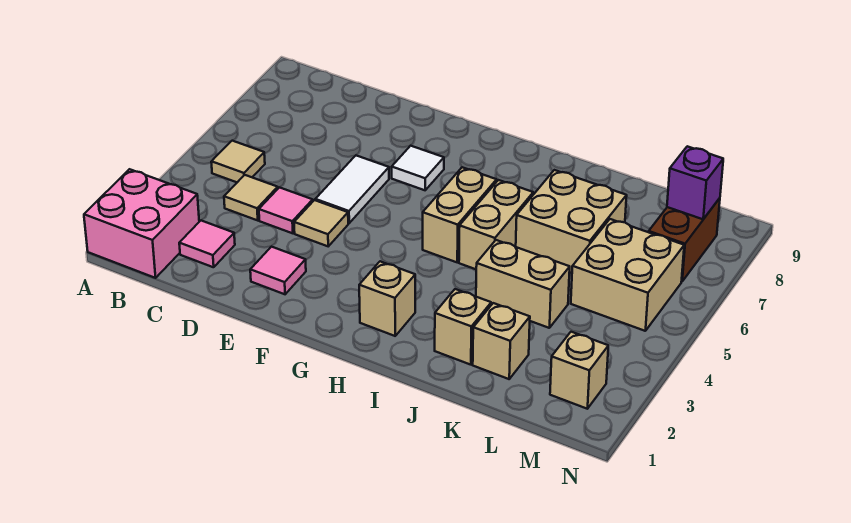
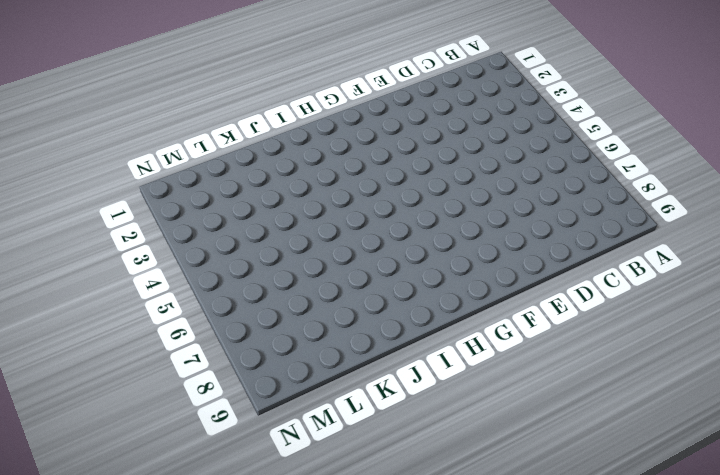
none -> pink 2x2 brick [84,169,199,278]
none -> tan 1x1 tile [211,141,265,182]
none -> pink 1x1 tile [179,221,235,267]

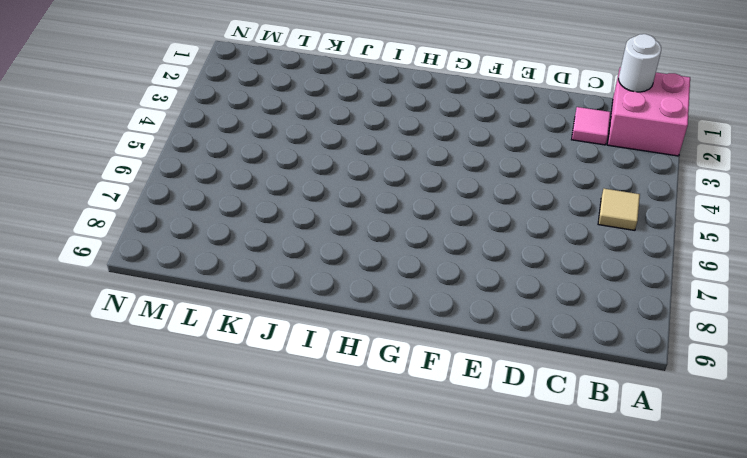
white 1x1 round brick [619,34,661,92] -> none
none -> tan 1x1 tile [224,175,278,220]
none -> pink 1x1 tile [259,187,313,233]
none -> pink 1x1 tile [250,247,306,294]

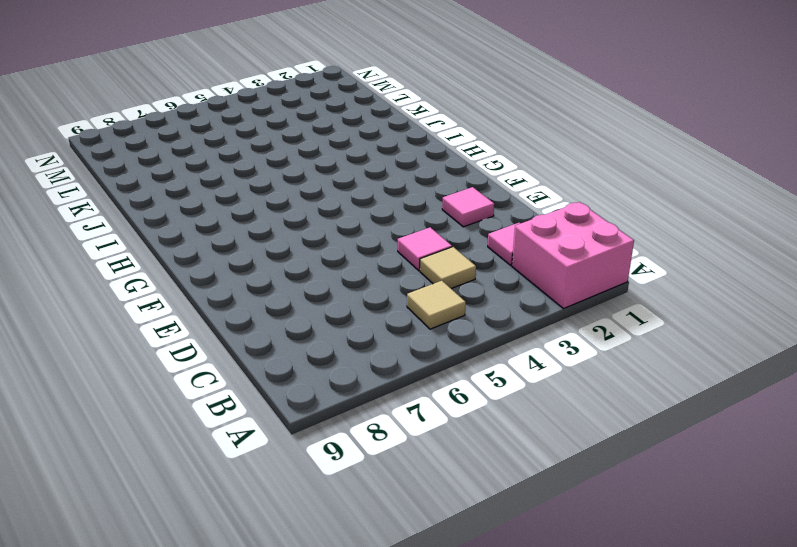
none -> tan 1x1 tile [294,200,348,246]
none -> white 1x2 tile [315,156,389,223]
none -> white 1x1 tile [392,146,444,190]

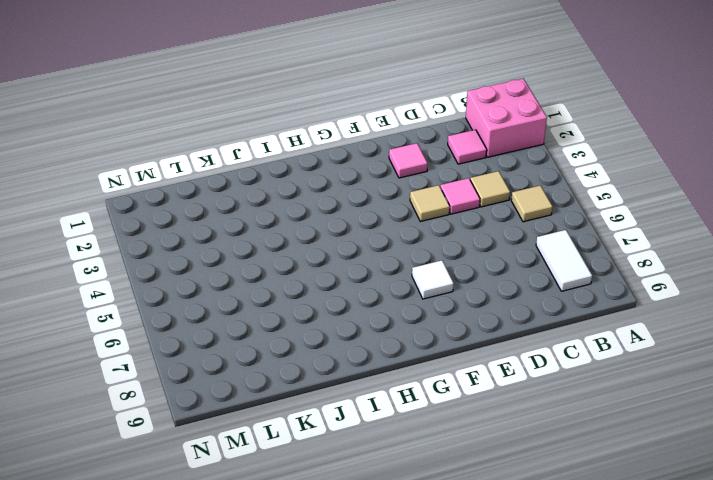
white 1x2 tile [536,230,592,291] -> white 1x2 tile moved to [315,156,389,223]
none -> tan 1x1 brick [359,261,415,336]
none -> tan 1x2 brick [423,167,497,262]
none -> tan 1x2 brick [459,180,533,269]

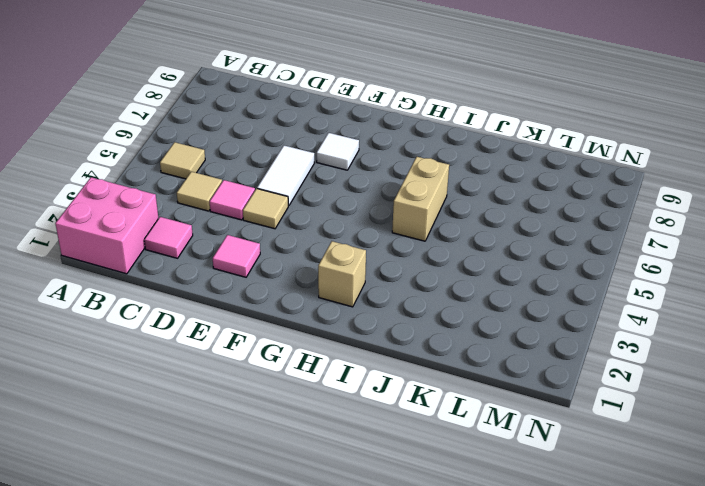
none -> tan 1x2 brick [423,167,497,262]
none -> tan 1x1 brick [435,289,491,365]
none -> tan 1x2 brick [476,240,570,328]

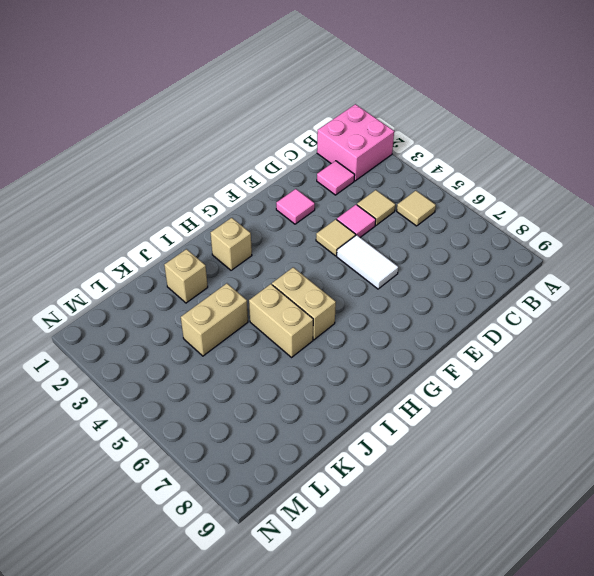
none -> white 1x1 tile [392,146,444,190]
none -> tan 2x2 brick [516,170,627,273]
none -> tan 1x1 brick [473,303,530,379]

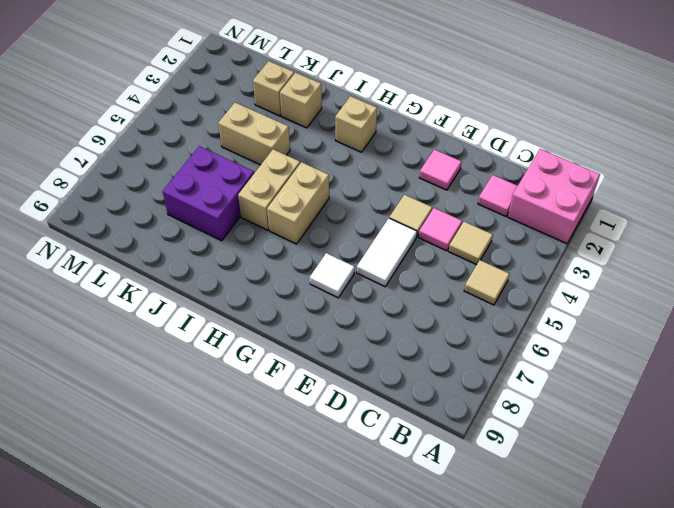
purple 2x2 brick [163,146,254,241] -> tan 2x2 brick [516,170,627,273]
none -> tan 2x2 brick [571,219,684,331]
none -> tan 1x1 brick [550,332,608,409]
none -> brown 1x2 brick [649,198,720,281]

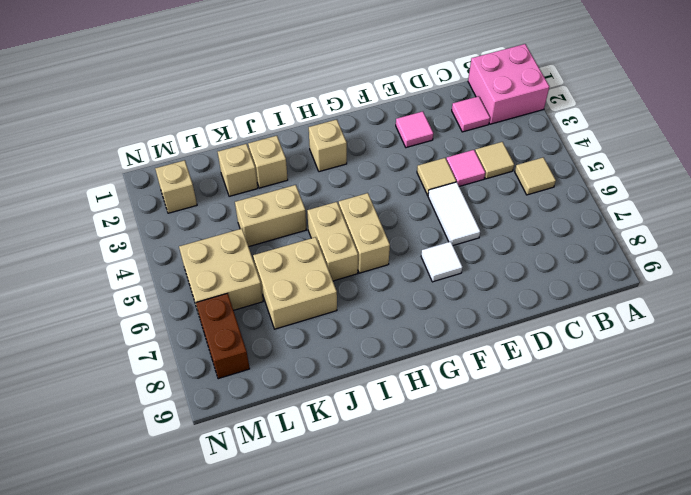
none -> purple 1x1 brick [667,146,723,219]

